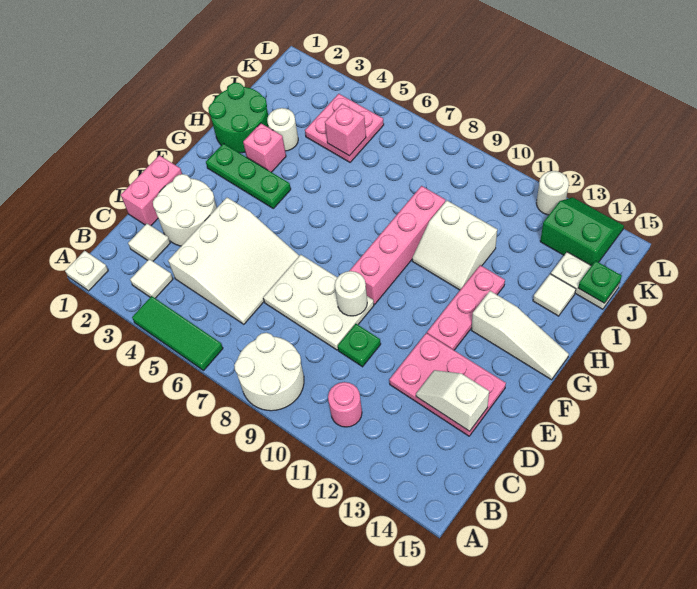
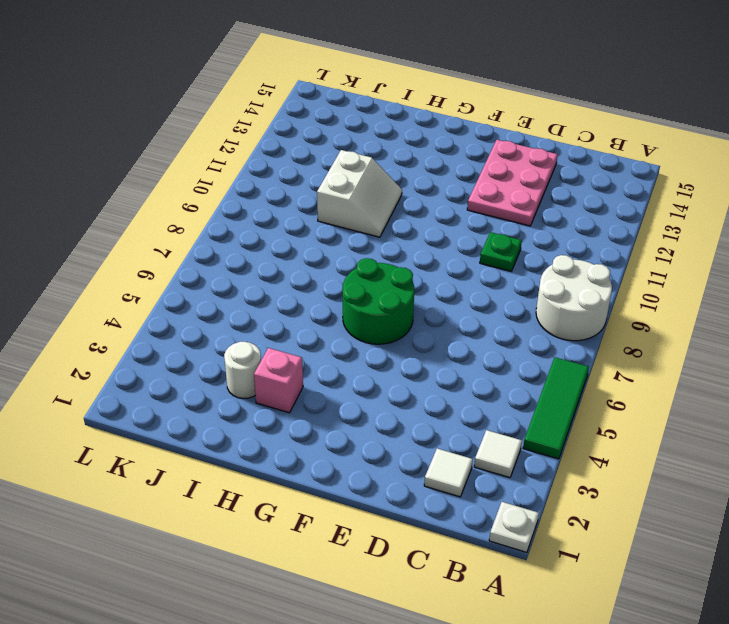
green 2x2 round brick [343,258,414,344] -> green 2x2 round brick moved to [208,83,268,153]
none -> pink 1x1 round brick [328,382,362,427]
none -> white 3x3 slope [168,198,299,324]
none -> pink 1x2 brick [121,155,182,226]

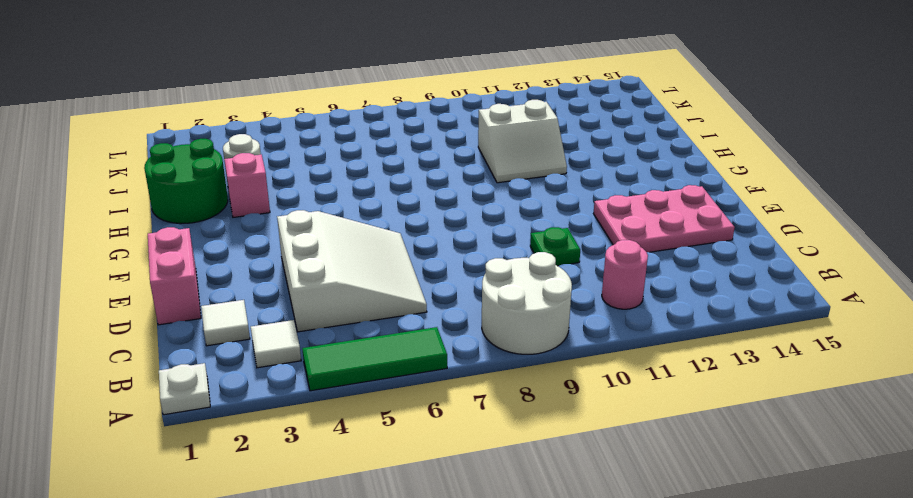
none -> white 2x2 round brick [153,174,217,246]
none -> white 2x3 plate [263,255,374,350]
none -> pink 1x4 brick [350,186,445,304]

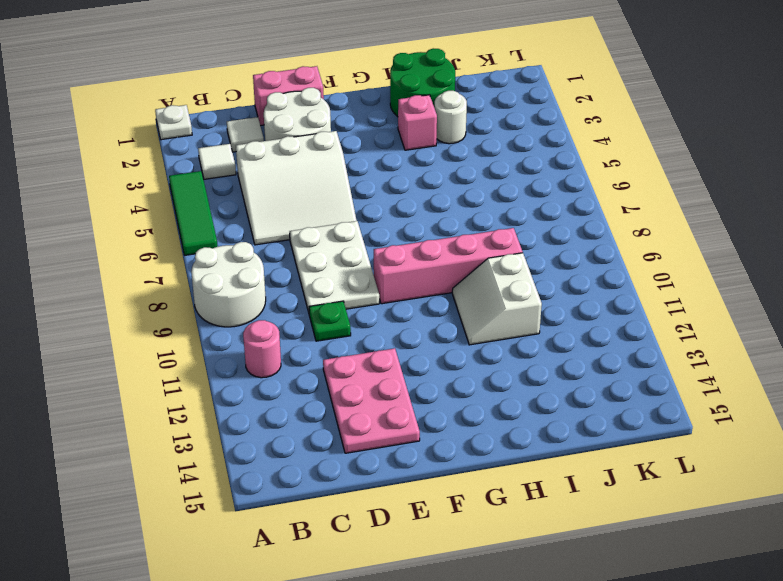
none -> pink 1x3 plate [427,265,505,350]
none -> green 1x3 plate [206,143,291,208]
none -> white 1x3 slope [471,291,569,380]

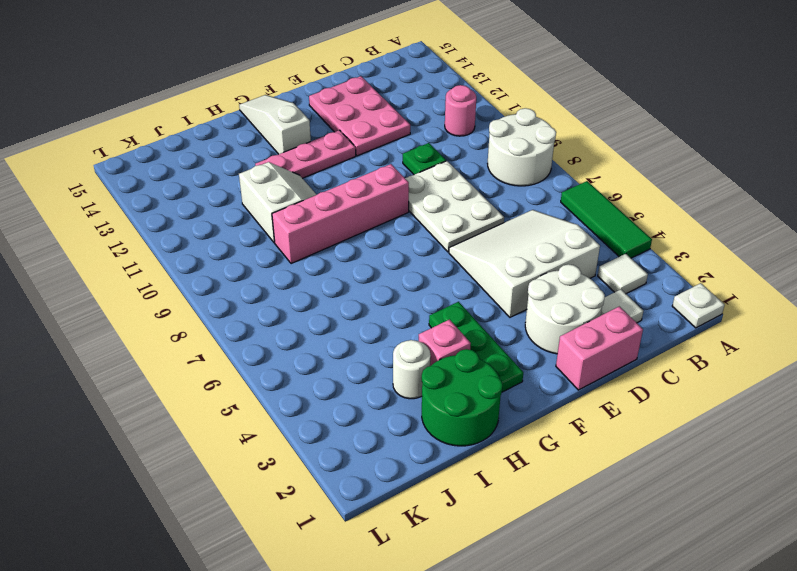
none -> white 1x1 tile [533,274,576,316]
none -> pink 2x2 plate [305,94,384,162]
none -> white 1x2 plate [551,252,620,309]

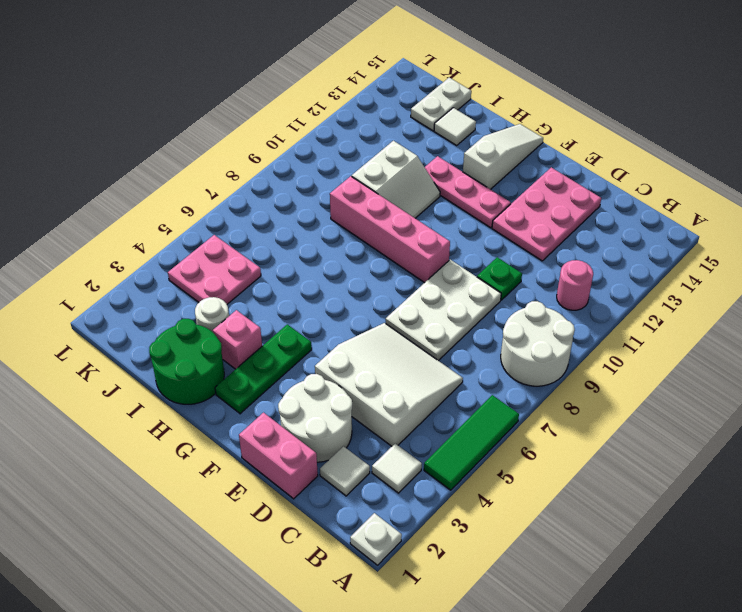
none -> green 2x2 slope [540,197,624,266]
none -> white 1x1 round brick [536,171,569,215]
none -> white 1x2 slope [416,370,489,431]

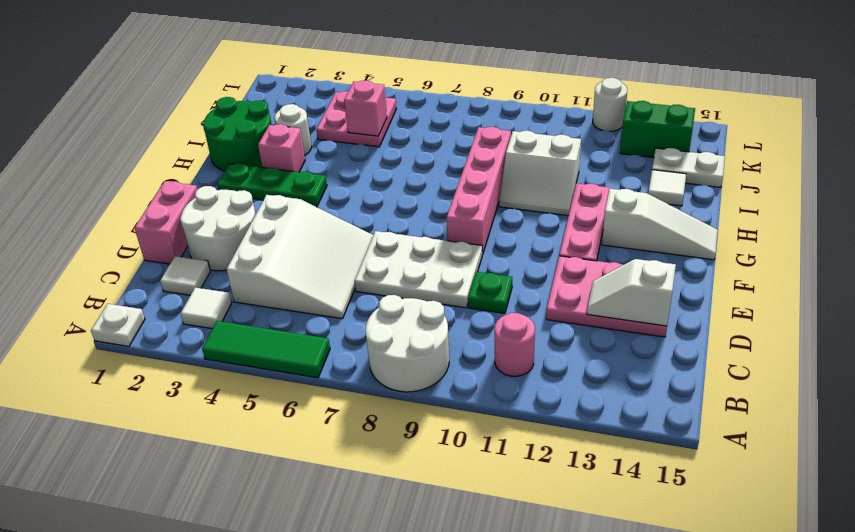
none -> white 1x1 round brick [335,271,367,316]
none -> green 1x1 plate [578,261,622,303]

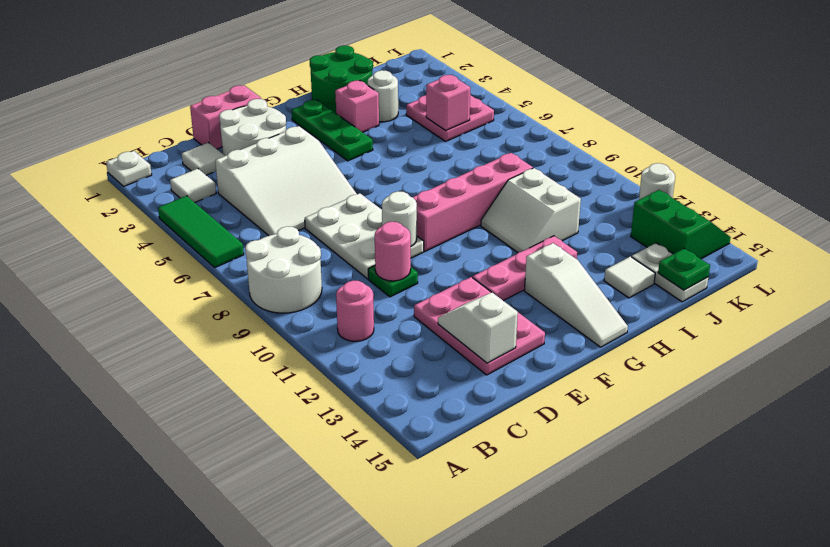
pink 1x1 round brick [375,222,411,281] -> none

